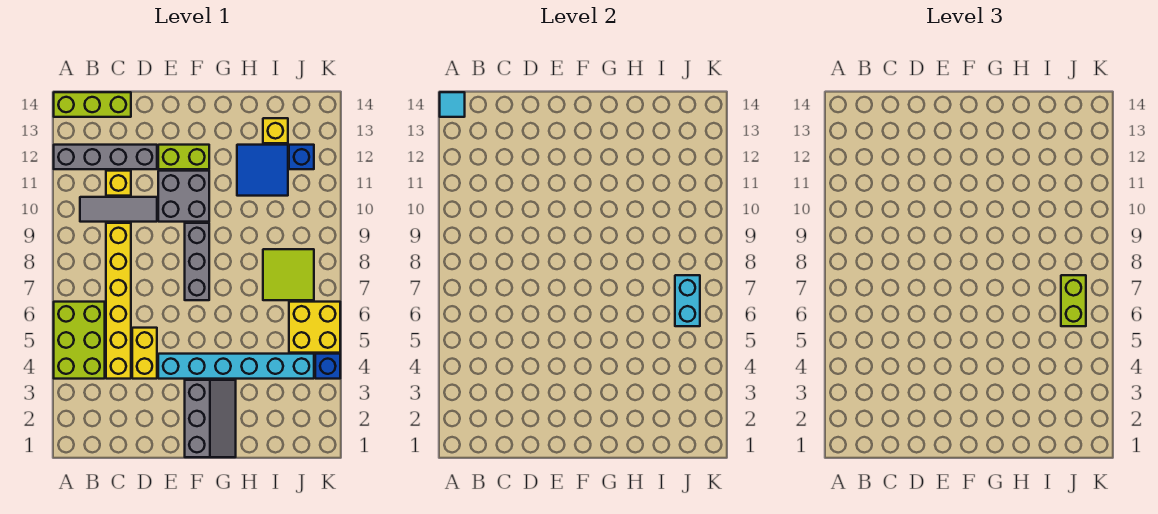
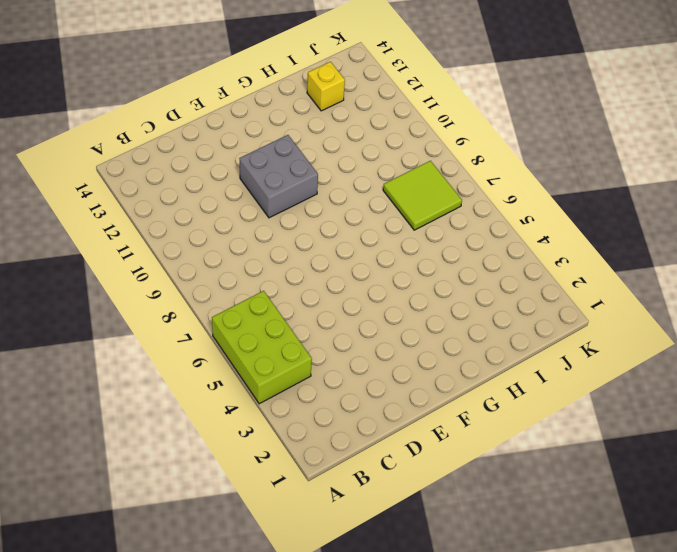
none -> grey 1x4 brick [54,145,157,169]
none -> lime 1x3 brick [54,92,131,117]
none -> grey 1x3 tile [80,197,157,222]

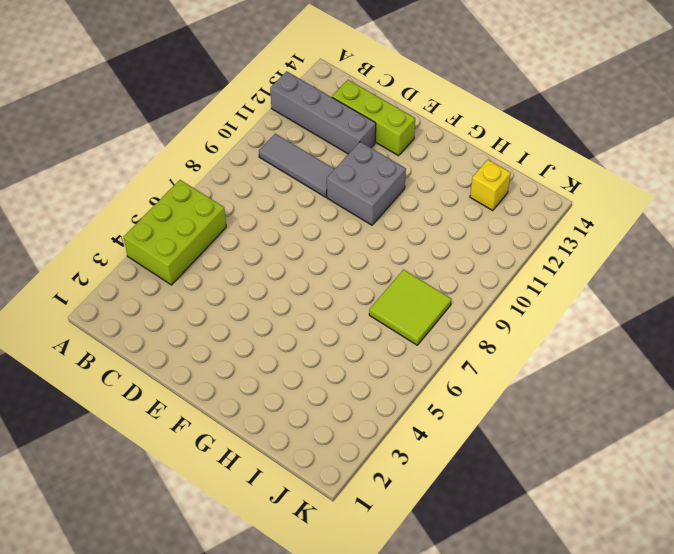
lime 1x3 brick [332,80,415,156] -> lime 1x3 brick moved to [54,92,131,117]
none -> yellow 1x6 brick [106,223,131,379]
none -> yellow 1x1 brick [106,171,131,196]
none -> yellow 1x2 brick [132,328,157,379]

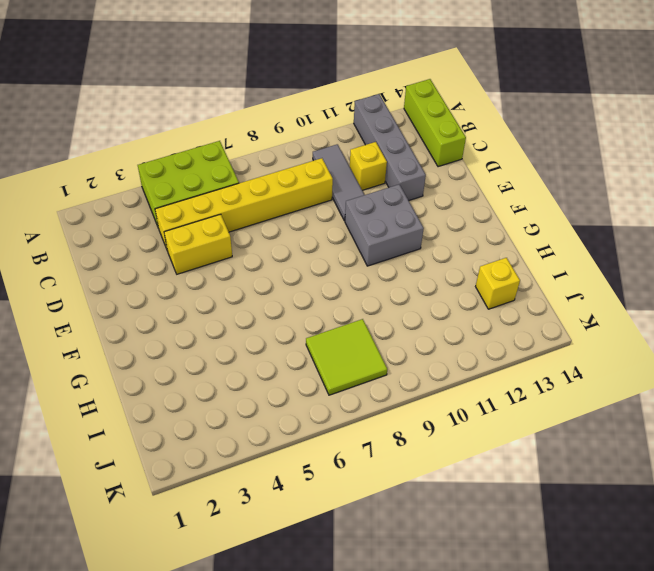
none -> cyan 1x6 brick [158,354,314,379]
none -> lime 1x2 brick [158,145,209,169]
none -> grey 2x3 slope [185,380,236,457]

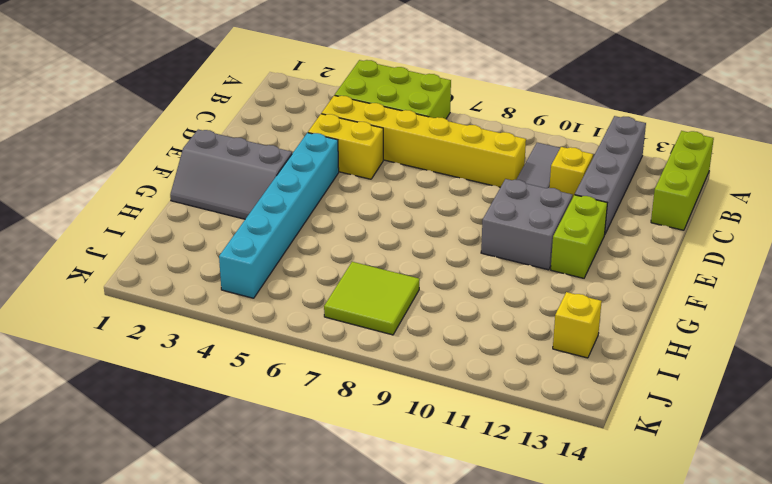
none -> grey 1x3 brick [185,223,209,300]
none -> blue 2x2 tile [237,145,288,196]
none -> yellow 2x2 brick [289,302,340,353]

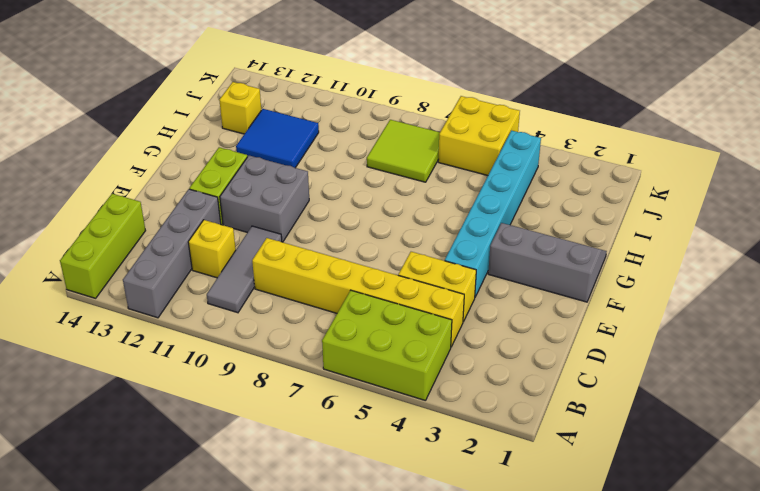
none -> grey 1x3 brick [185,223,209,300]
none -> blue 1x1 brick [289,145,314,169]
none -> blue 1x1 brick [315,354,340,379]

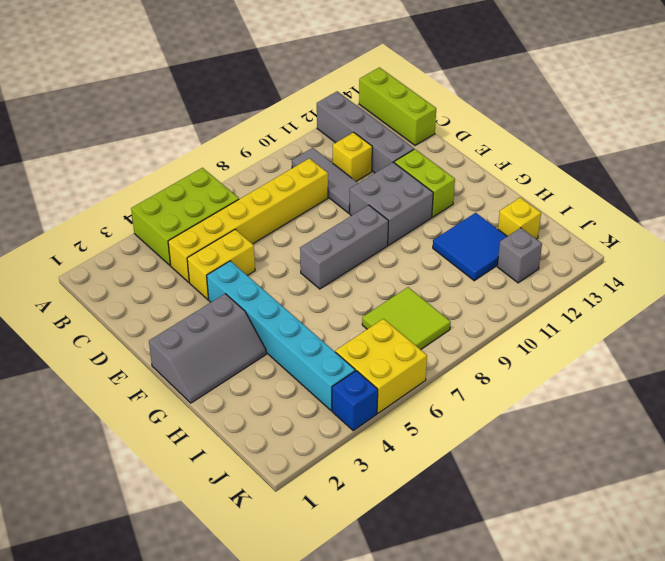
grey 1x1 brick [497,228,542,283] -> blue 1x1 brick [289,145,314,169]
none -> cyan 1x1 tile [440,92,465,117]
none -> cyan 1x2 brick [675,275,700,326]
none -> lime 1x2 brick [1061,275,1086,326]

